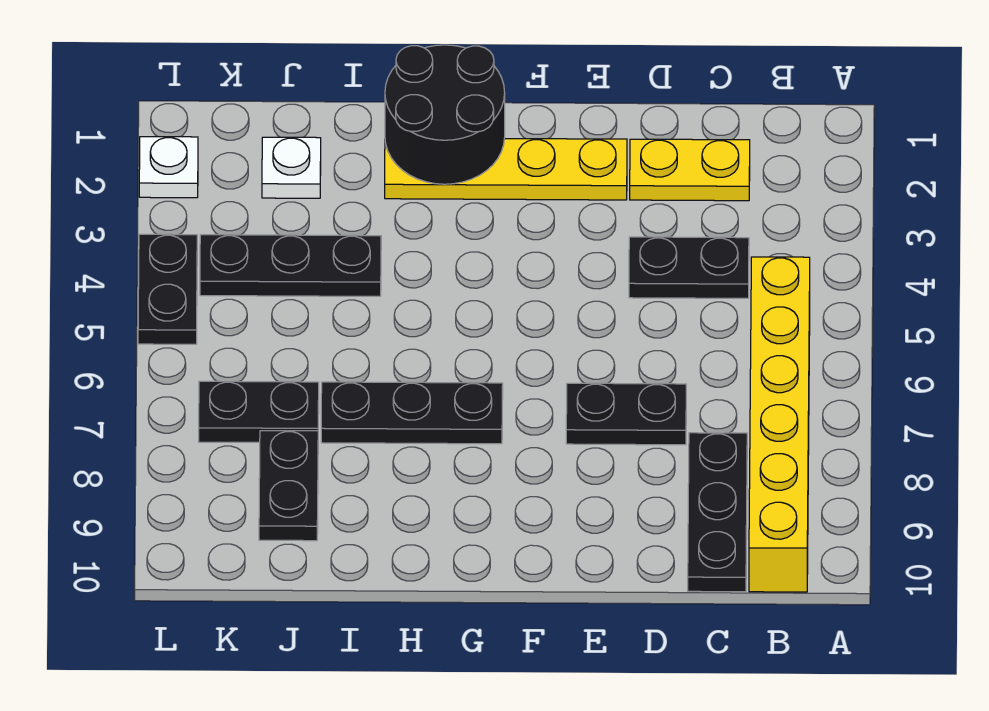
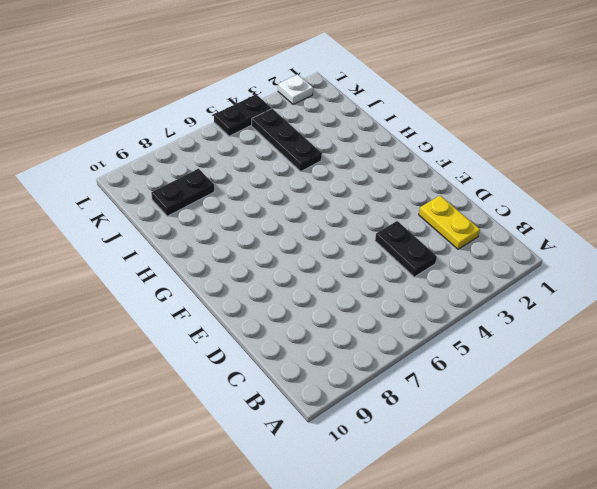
none -> yellow 1x6 brick [749,257,810,592]
none -> black 1x3 plate [688,433,747,592]
none -> black 1x2 plate [566,383,686,445]

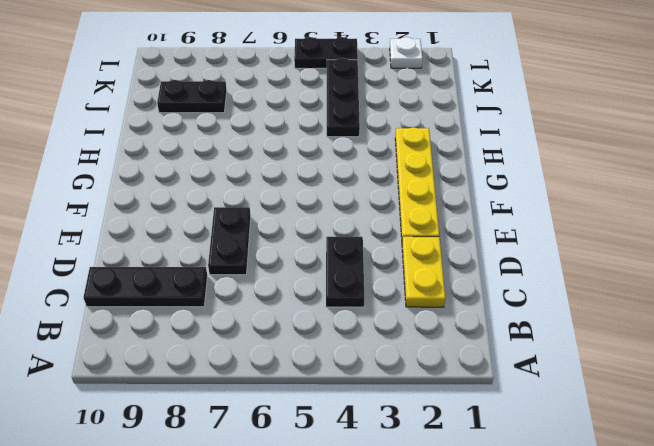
none -> yellow 1x6 brick [749,257,810,592]
none -> black 1x3 plate [321,382,503,444]
none -> white 1x1 plate [262,137,321,198]

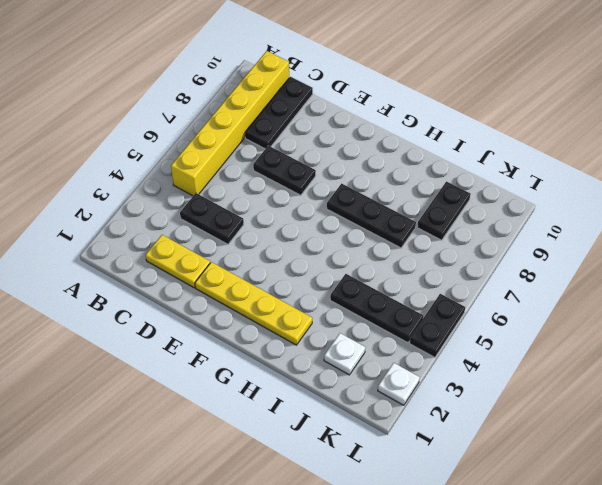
none -> black 1x2 plate [199,381,319,443]
none -> black 2x2 round brick [385,45,505,184]

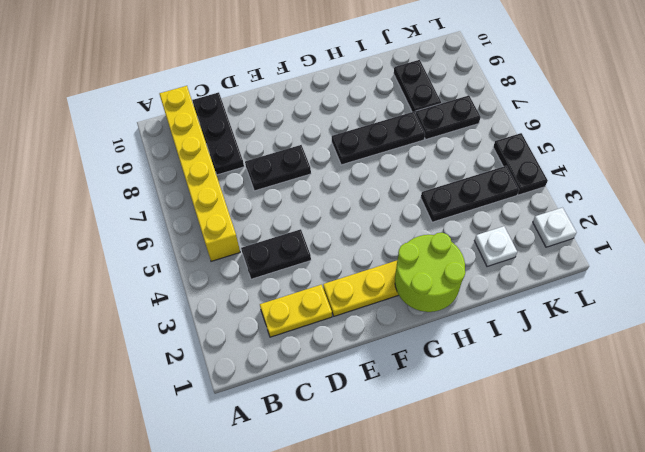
lime 2x2 round brick [395,233,465,312] -> black 2x2 round brick [385,45,505,184]

